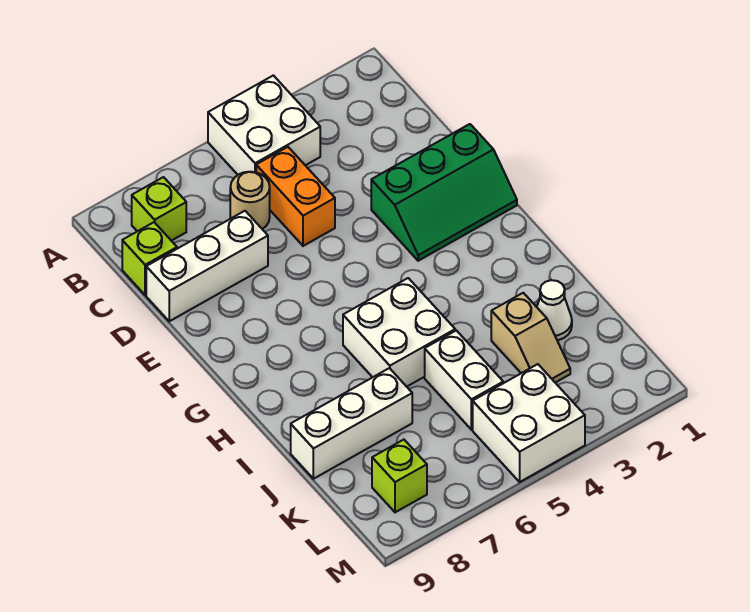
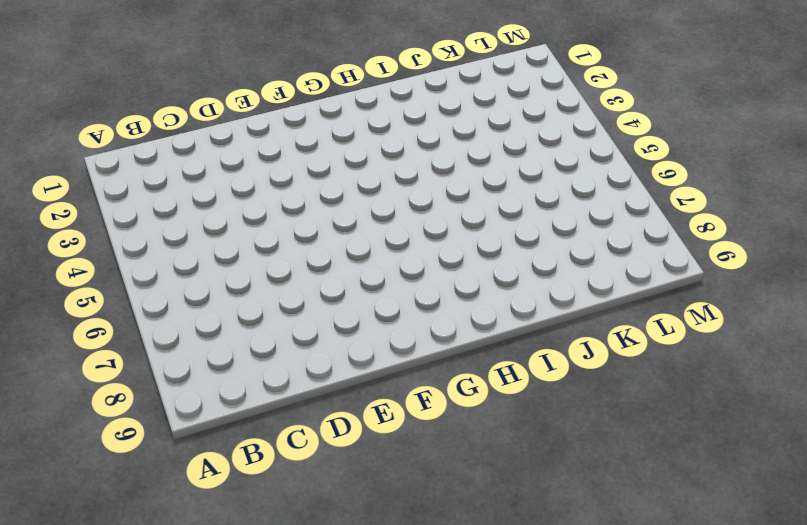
none -> white 2x2 brick [208,75,320,175]
none -> lime 1x1 brick [132,177,186,241]
none -> orange 1x2 brick [256,147,335,246]

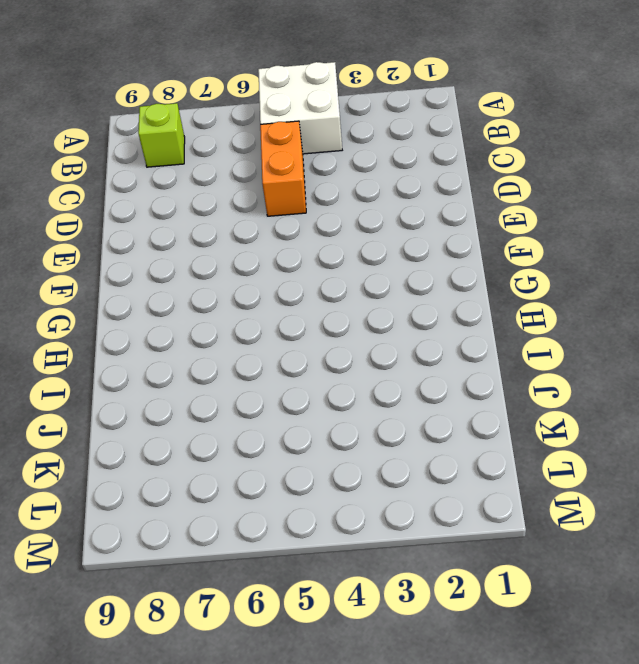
none -> tan 1x1 round brick [230,172,270,229]
none -> lime 1x1 brick [122,222,177,295]
none -> white 1x3 brick [146,211,268,321]

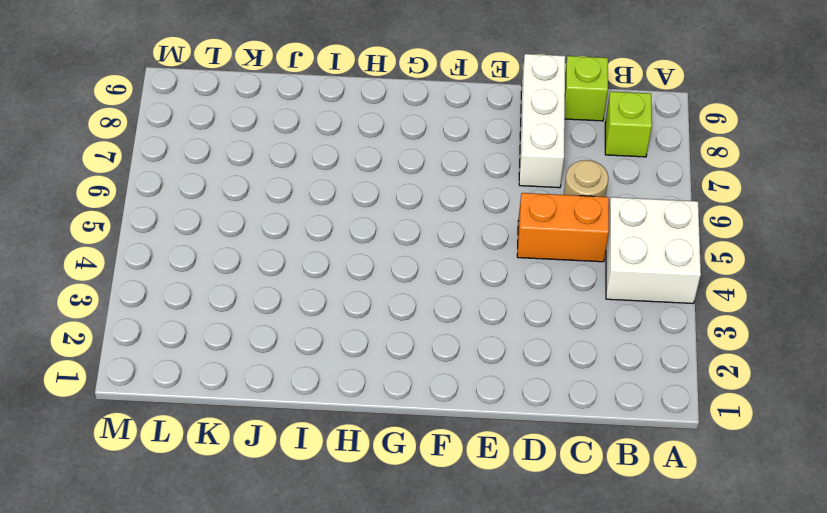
none -> green 2x3 slope [371,124,517,261]
none -> white 2x2 brick [343,278,455,387]
none -> white 1x1 cone [537,280,572,340]

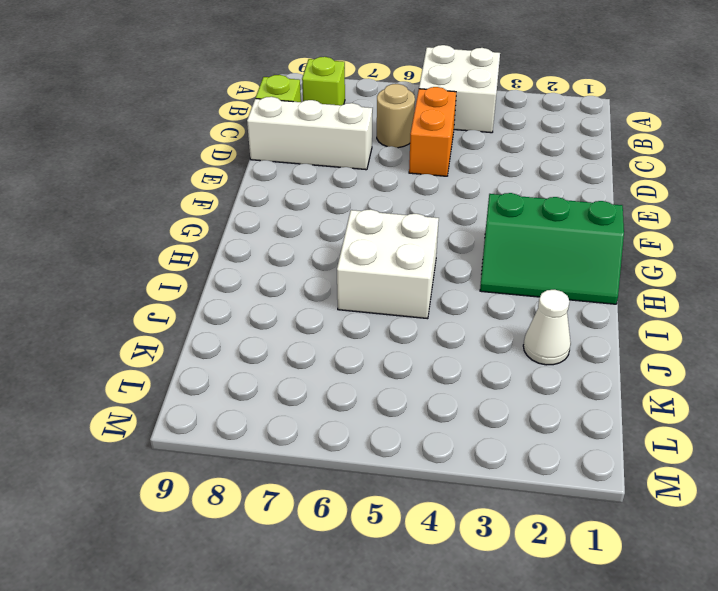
green 2x3 slope [480,193,624,304] -> green 2x3 slope moved to [371,124,517,261]
none -> tan 1x2 slope [491,293,570,383]
none -> white 1x2 brick [425,330,503,430]
none -> white 1x3 brick [291,368,412,479]

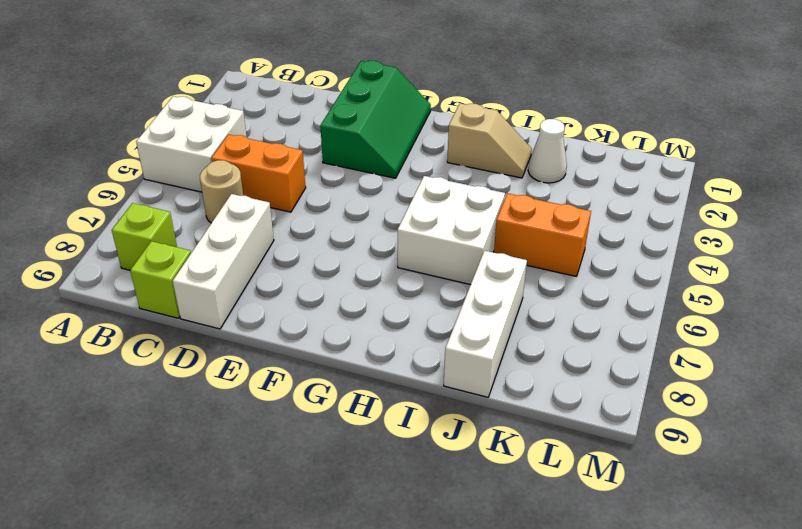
tan 1x2 slope [447,103,532,178] -> tan 1x2 slope moved to [491,293,570,383]
orange 1x2 brick [494,193,591,276] -> white 1x2 brick [425,330,503,430]
none -> white 2x2 brick [473,364,585,482]
none -> lime 1x1 brick [372,440,427,512]

